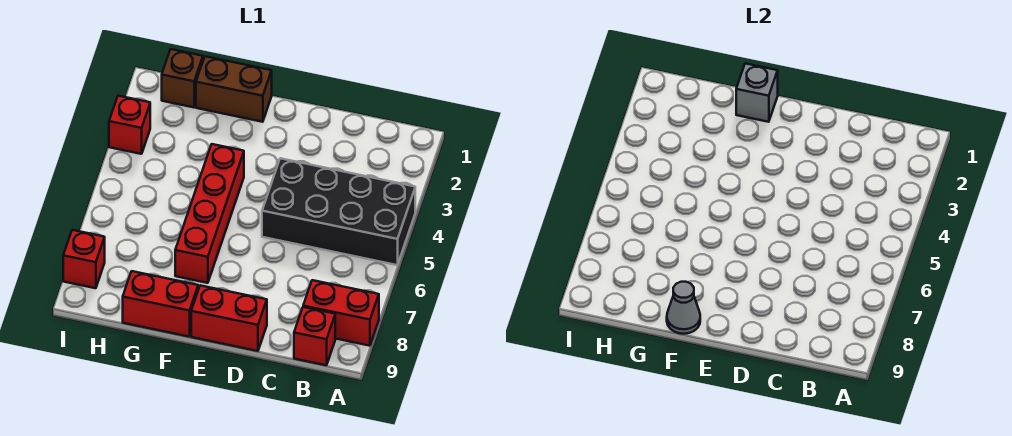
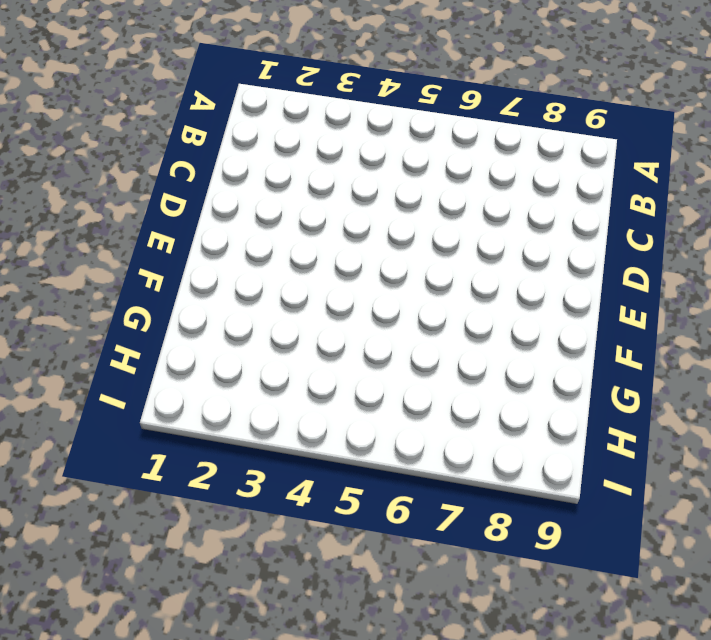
none -> black 2x4 brick [262,158,415,265]
none -> red 1x2 brick [303,280,379,346]
none -> red 1x1 brick [294,307,335,365]

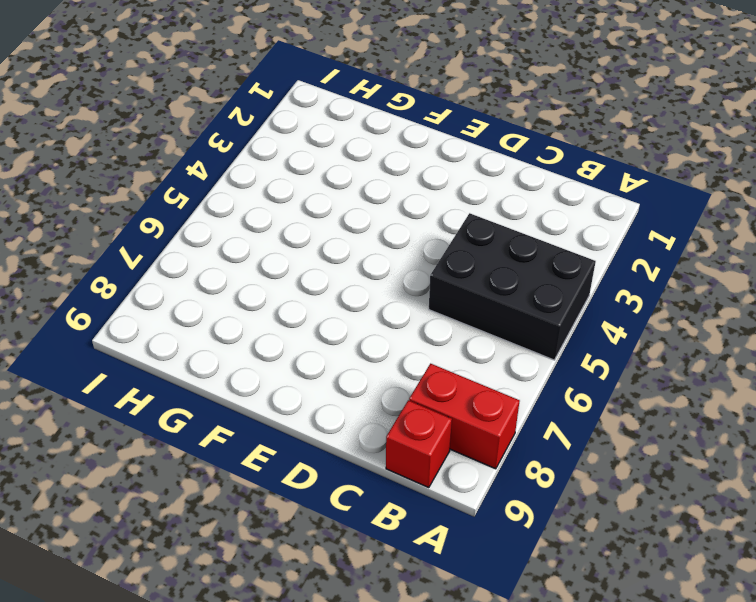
black 2x3 brick [429,213,596,360] -> black 2x4 brick [262,158,415,265]
none -> red 1x2 brick [191,285,267,351]
none -> brown 1x2 brick [196,56,272,122]
none -> red 1x4 brick [175,144,244,283]

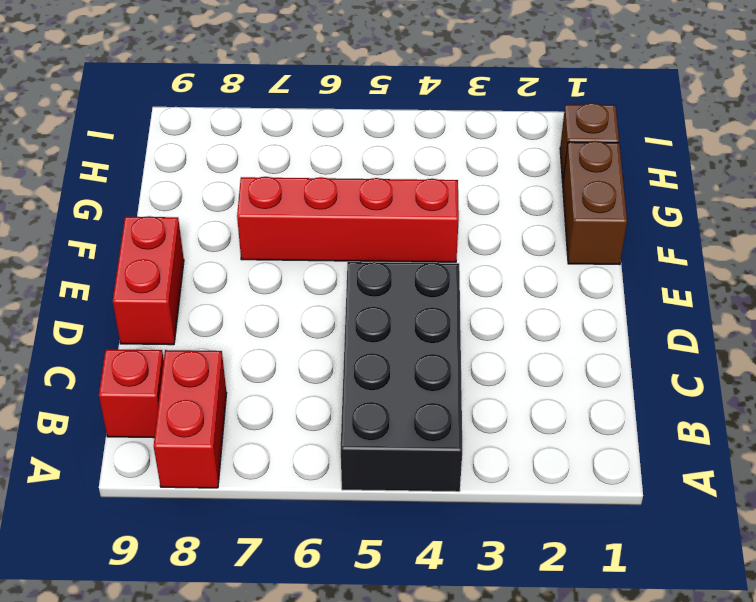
none -> red 1x2 brick [123,271,198,337]
none -> red 1x1 brick [109,96,150,154]
none -> red 1x1 brick [63,230,105,288]

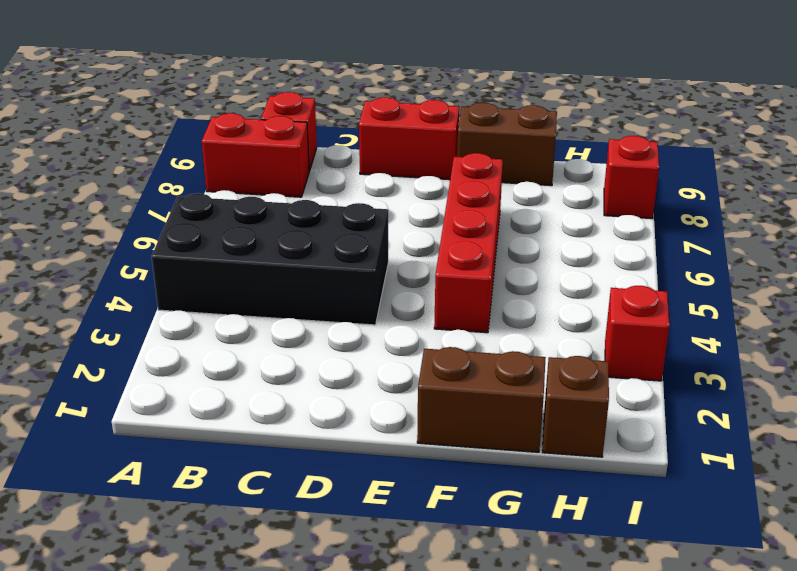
brown 1x2 brick [457,103,557,186] -> red 1x2 brick [123,271,198,337]
none -> grey 1x1 brick [736,63,778,122]
none -> grey 1x1 cone [667,282,700,334]

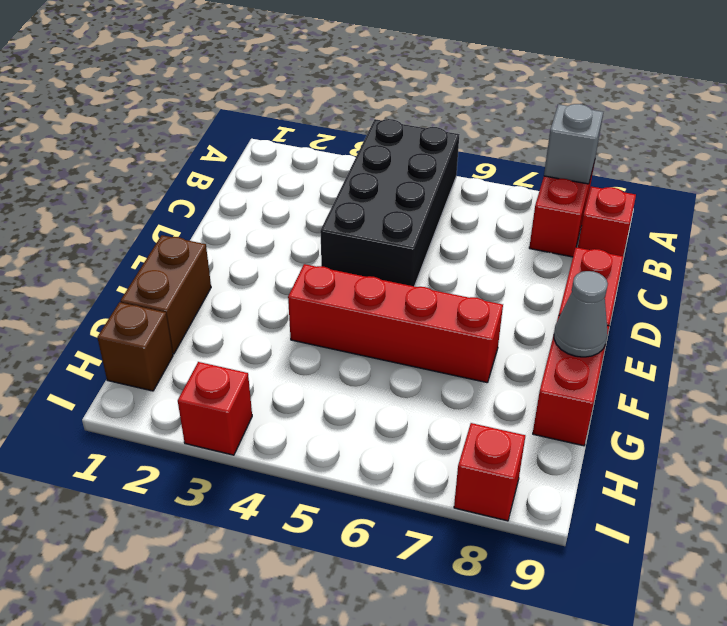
grey 1x1 brick [544,104,603,184] -> grey 1x1 brick moved to [736,63,778,122]

